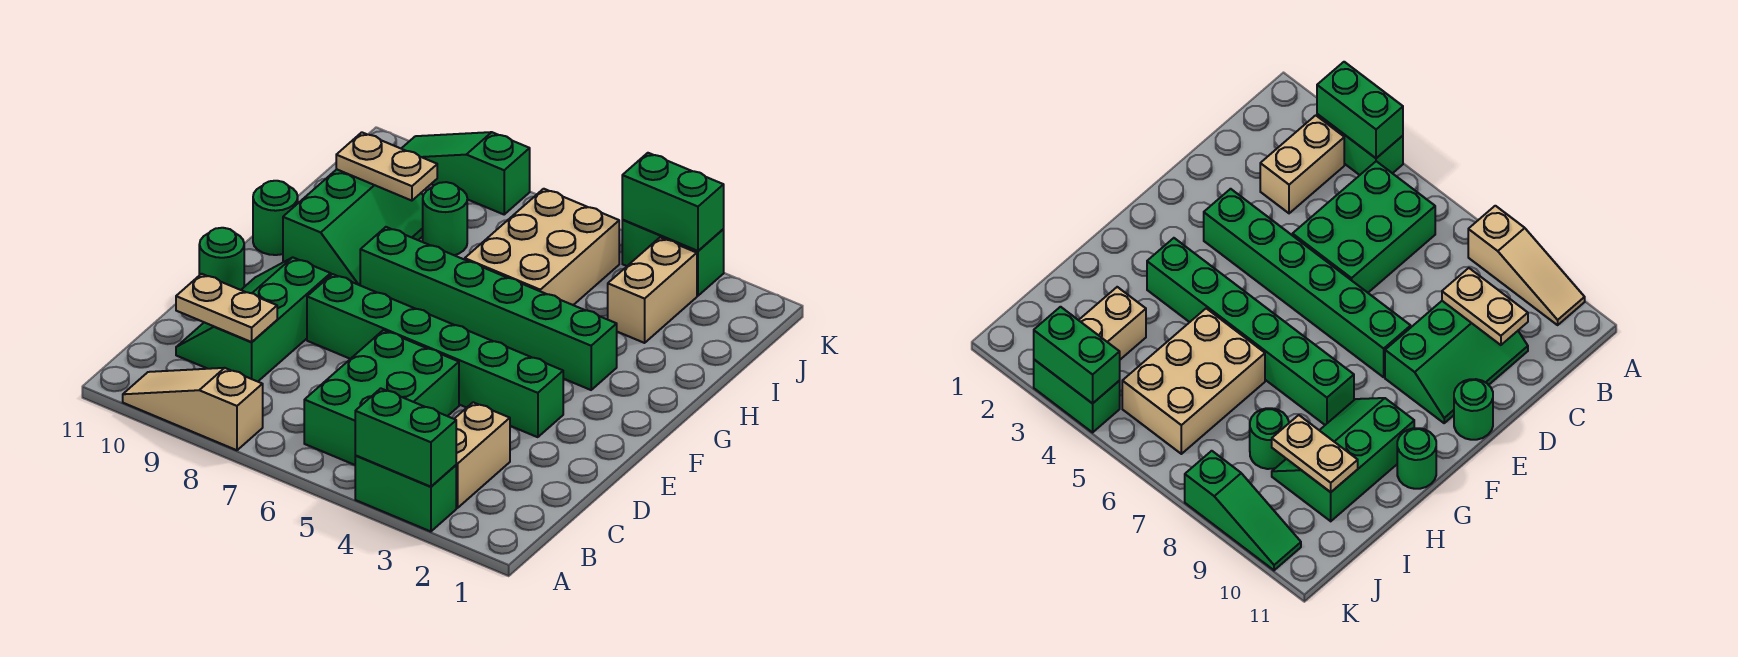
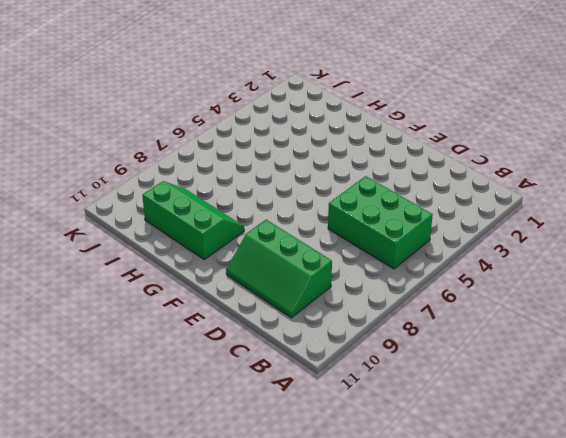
none -> green 1x2 brick [355,456,456,532]
none -> tan 1x3 slope [123,368,263,450]
none -> tan 1x2 brick [455,402,510,508]

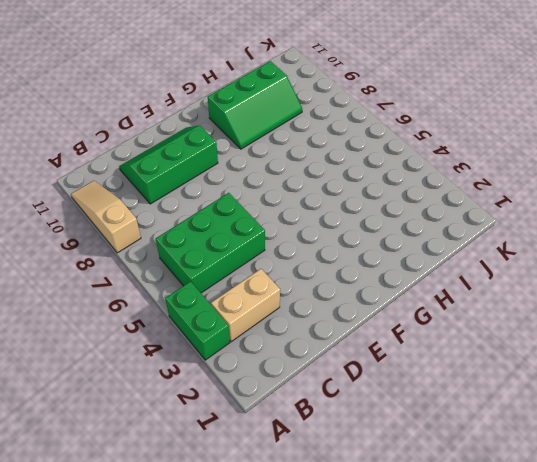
none -> green 1x6 brick [307,274,563,437]
none -> green 1x1 round brick [199,228,244,290]
none -> green 1x6 brick [360,227,617,390]

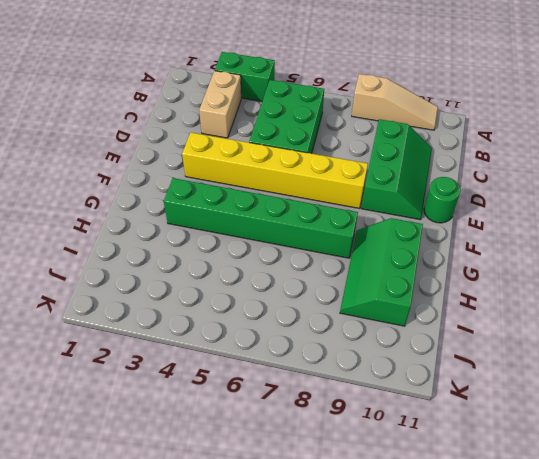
yellow 1x6 brick [182,132,368,209] -> green 1x6 brick [307,274,563,437]
none -> green 1x1 round brick [253,181,298,255]
none -> tan 2x3 brick [465,189,619,305]
none -> tan 1x2 brick [608,237,697,343]

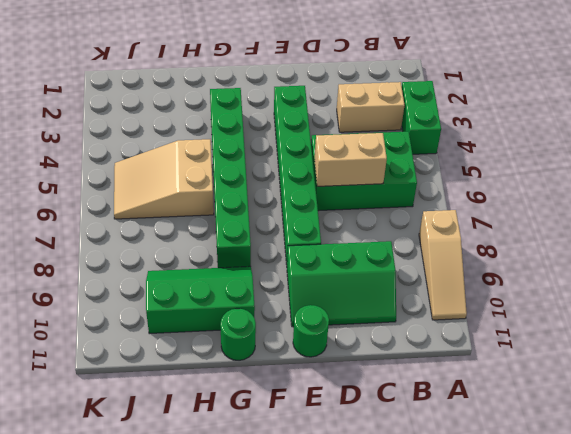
tan 1x2 brick [314,133,387,186] -> tan 1x2 brick moved to [608,237,697,343]
tan 2x3 slope [114,139,214,219] -> tan 2x3 brick [465,189,619,305]
none -> green 1x1 round brick [423,182,467,255]
none -> green 1x2 brick [622,220,724,296]
none -> green 1x3 slope [401,132,530,214]

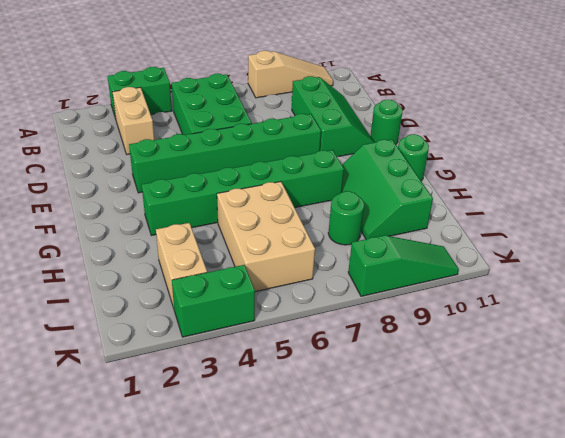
none -> green 1x2 brick [355,388,456,487]
none -> tan 1x2 plate [176,274,277,342]
none -> tan 1x2 plate [336,132,437,201]

